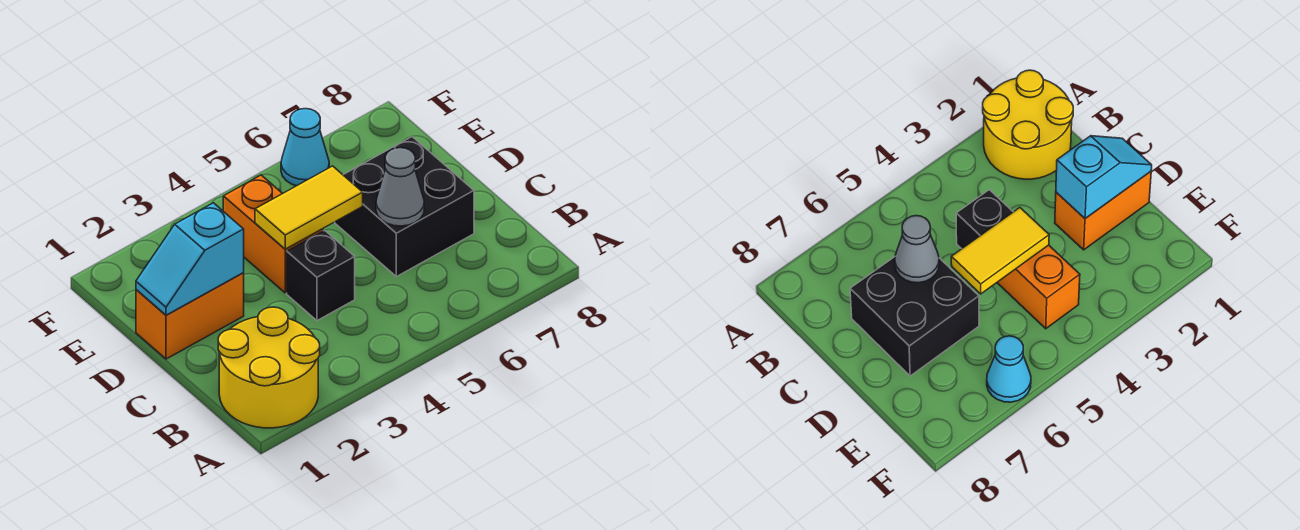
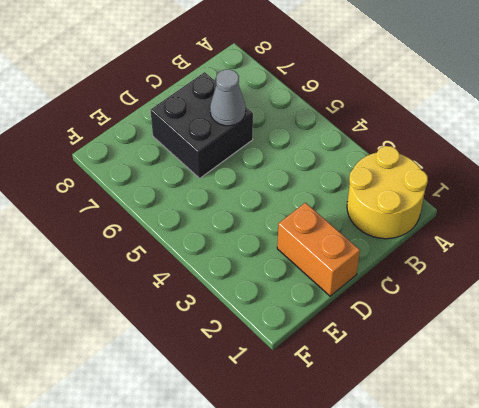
none -> black 1x1 brick [287,230,355,320]
none -> orange 1x2 brick [223,175,323,293]

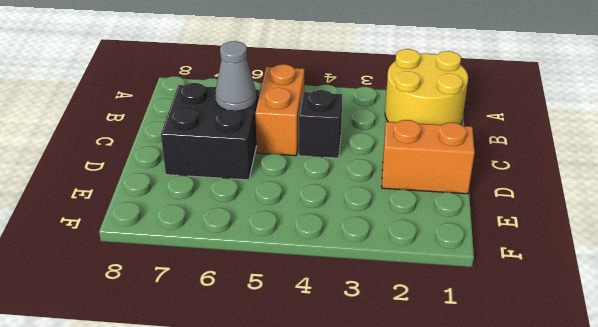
orange 1x2 brick [255,64,304,156] -> orange 1x2 brick moved to [223,175,323,293]
none -> cyan 1x1 cone [281,109,329,186]
none -> cyan 1x2 slope [136,203,244,315]

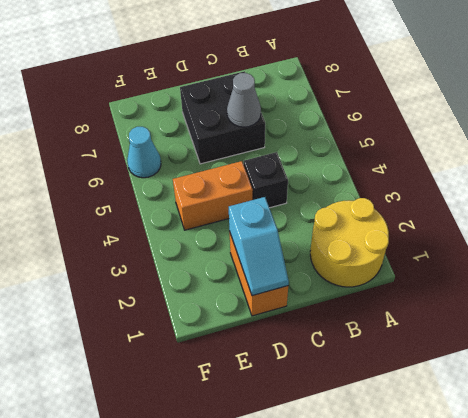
none -> yellow 1x2 tile [255,166,363,249]

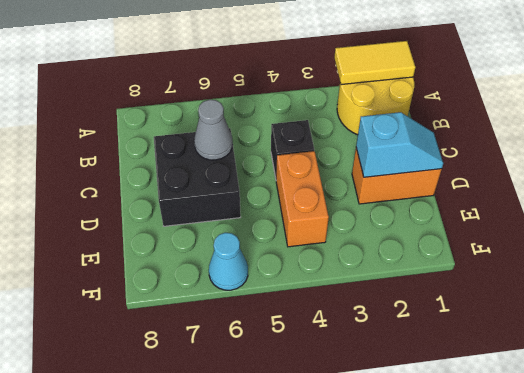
yellow 1x2 tile [334,41,415,85] -> yellow 1x2 tile moved to [255,166,363,249]

